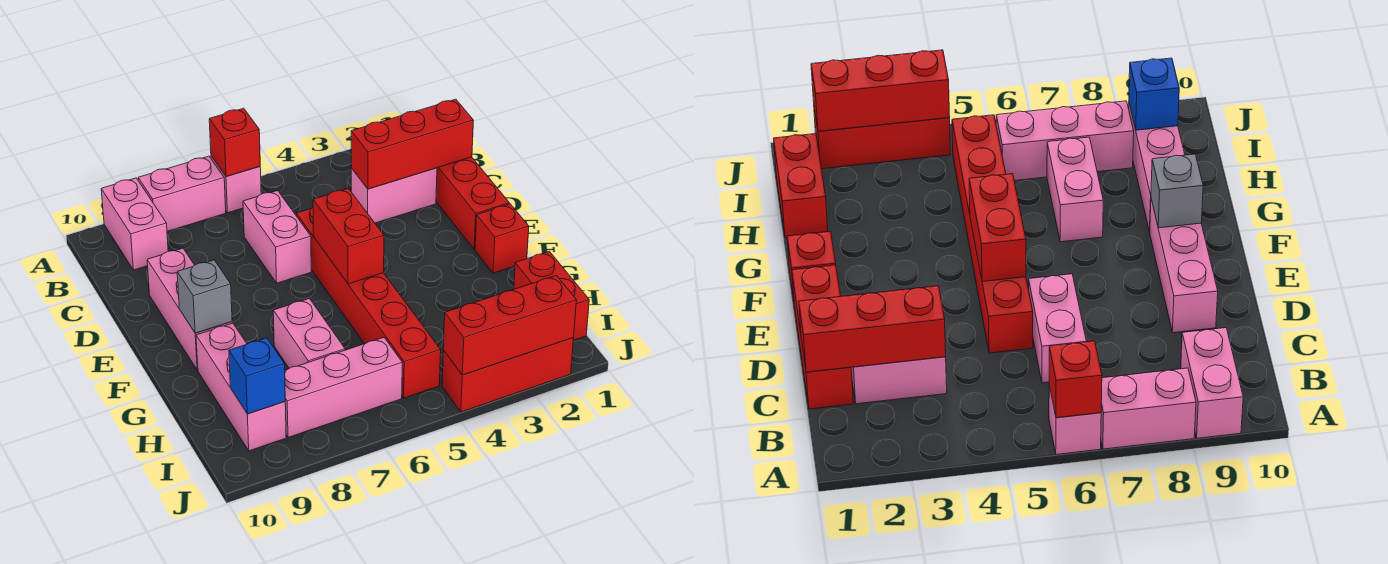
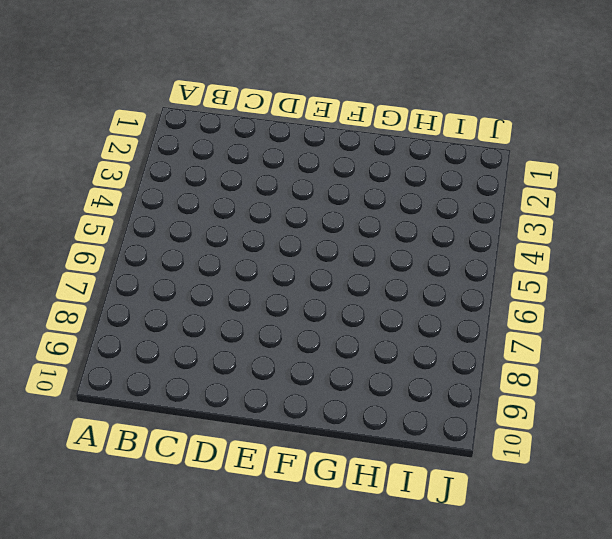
none -> pink 1x1 brick [211,156,261,213]
none -> pink 1x2 brick [138,156,226,231]
none -> pink 1x2 brick [101,178,168,270]

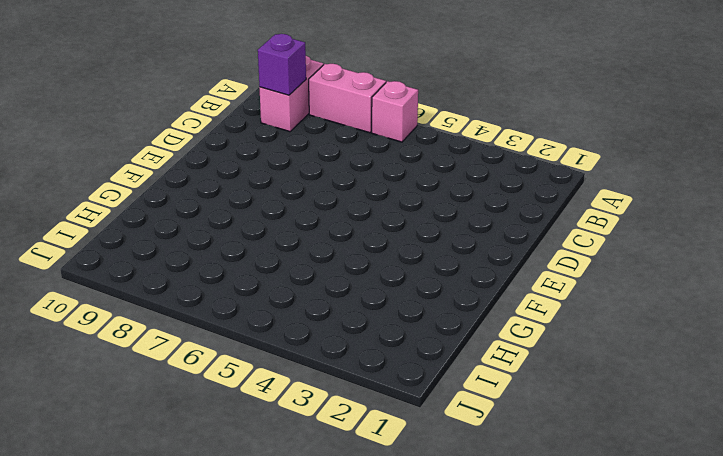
purple 1x1 brick [258,34,306,95] -> none
none -> red 1x3 brick [436,157,509,249]
none -> pink 1x2 brick [351,168,437,223]
none -> pink 1x2 brick [243,191,311,283]

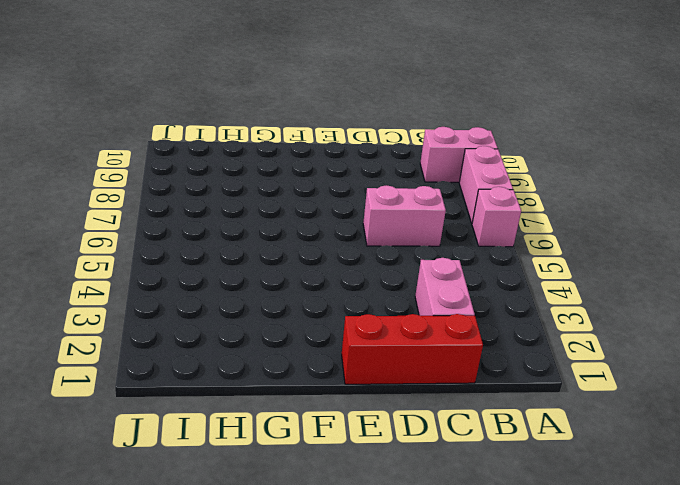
none -> red 1x6 brick [296,208,441,398]
none -> pink 1x3 brick [147,248,232,370]
none -> red 1x1 brick [475,204,529,273]

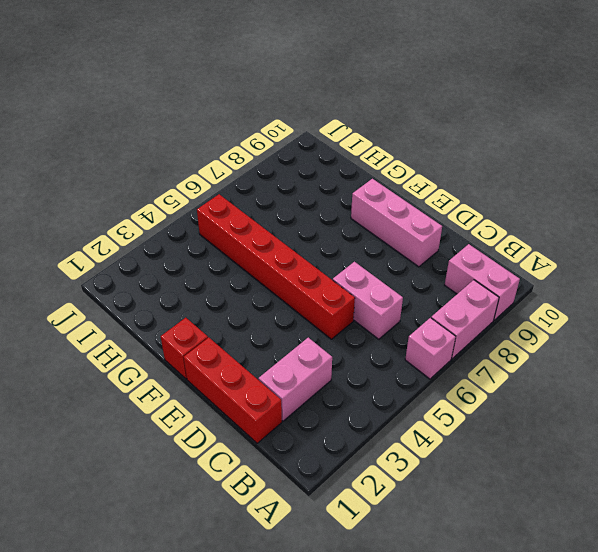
none -> pink 1x2 brick [273,298,345,368]
none -> pink 1x3 brick [196,323,286,451]
none -> red 1x2 brick [514,251,589,340]

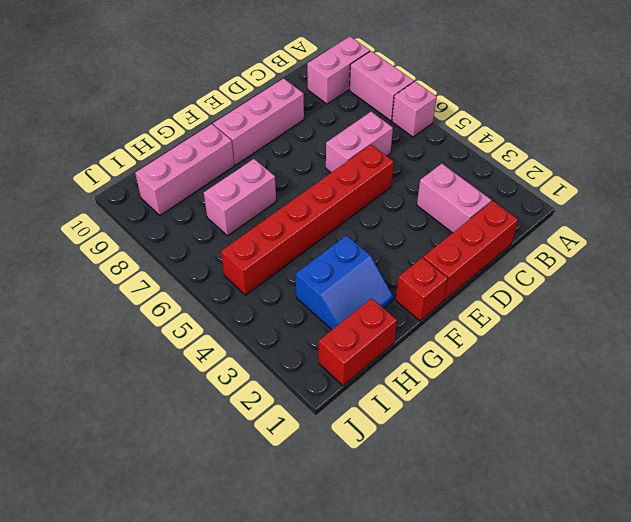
blue 2x2 slope [296,236,394,330] -> none
none -> pink 1x3 brick [285,338,402,437]
none -> red 1x3 brick [442,338,574,412]
none -> red 1x1 brick [209,108,260,176]

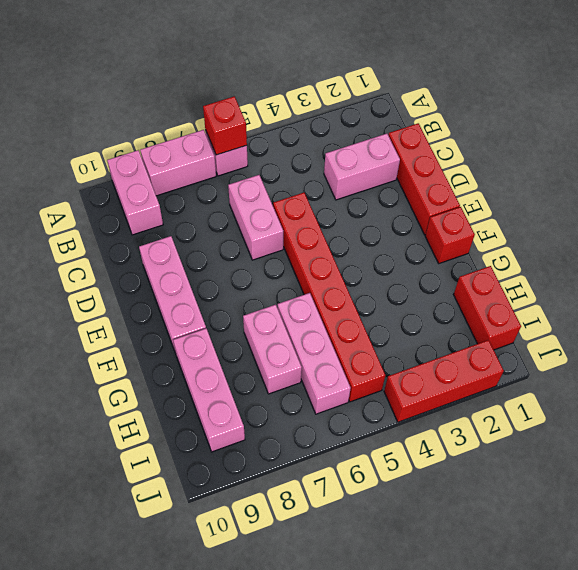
pink 1x3 brick [278,293,351,414] -> pink 1x3 brick turned to [285,338,402,437]
none -> red 1x3 brick [351,99,474,189]
none -> red 1x2 brick [313,189,384,284]
none -> grey 1x1 brick [177,260,232,333]

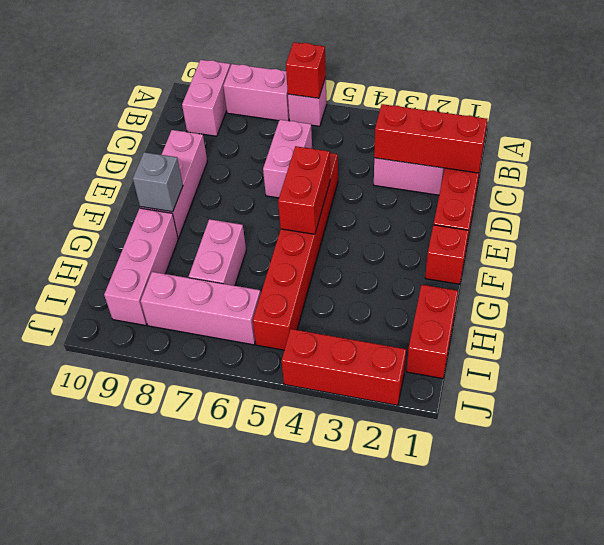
none -> blue 1x1 brick [229,338,285,414]
none -> red 1x3 brick [443,275,577,375]

